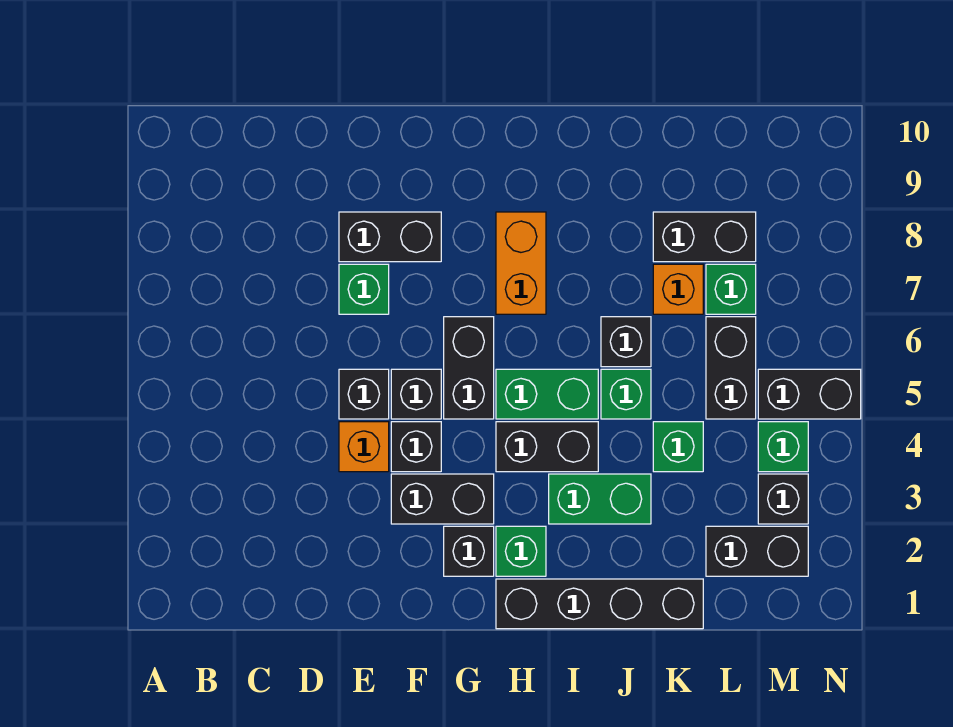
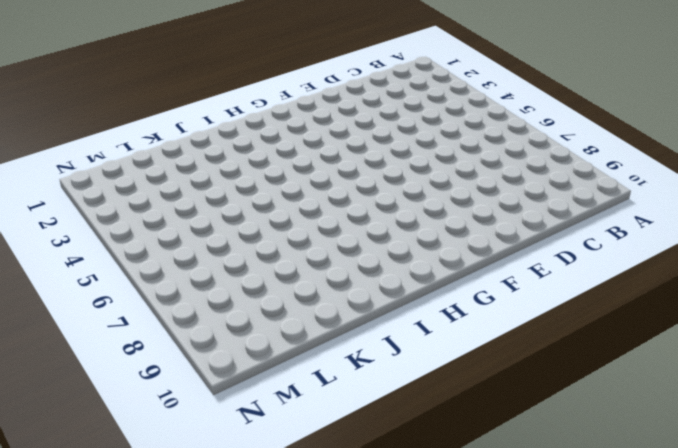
none -> orange 1x1 brick [339,422,389,472]
none -> black 1x1 brick [339,369,389,419]
none -> green 1x1 brick [339,264,389,314]

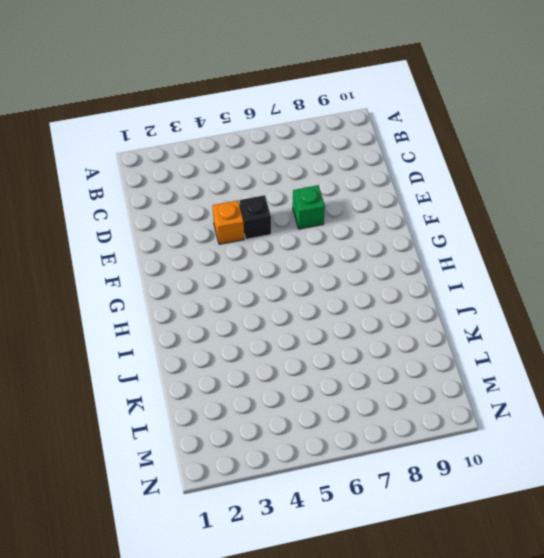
none -> black 1x2 brick [339,212,441,262]
none -> black 1x2 brick [391,474,494,524]
none -> black 1x1 brick [391,422,441,472]

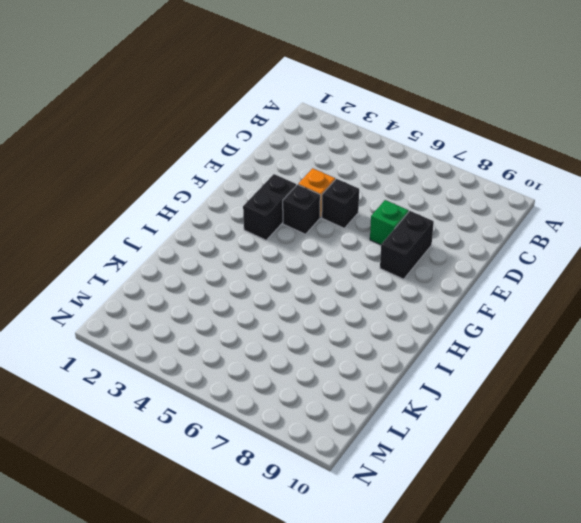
none -> black 1x1 brick [391,369,441,419]
none -> black 1x1 brick [444,526,494,576]
none -> black 1x2 brick [444,317,494,419]

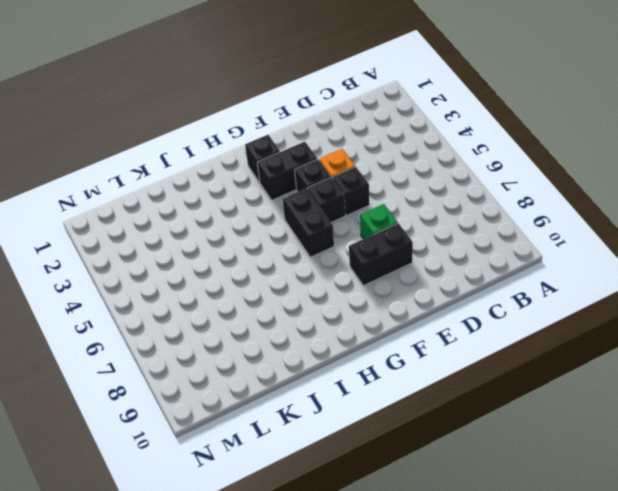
none -> black 1x4 brick [496,579,703,629]
none -> green 1x1 brick [496,526,546,576]
none -> black 1x2 brick [496,422,598,472]

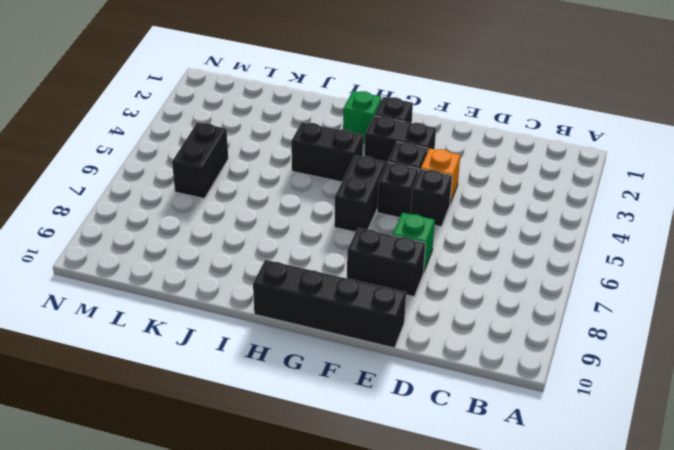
black 1x4 brick [253,260,406,348] -> black 1x4 brick moved to [496,579,703,629]
none -> green 1x2 brick [496,369,598,419]
none -> orange 1x2 brick [496,212,546,314]
none -> green 1x2 brick [549,474,651,524]

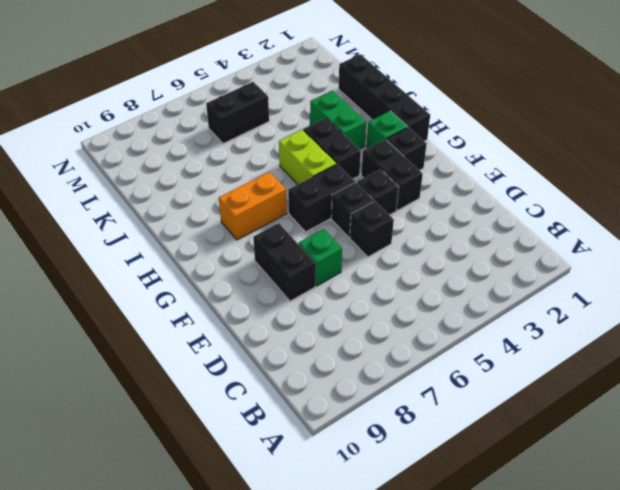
lime 1x2 brick [279,130,336,184] -> green 1x2 brick [496,369,598,419]
none -> orange 1x1 brick [339,422,389,472]
none -> green 1x1 brick [601,369,651,419]
none -> black 1x1 brick [601,317,651,367]

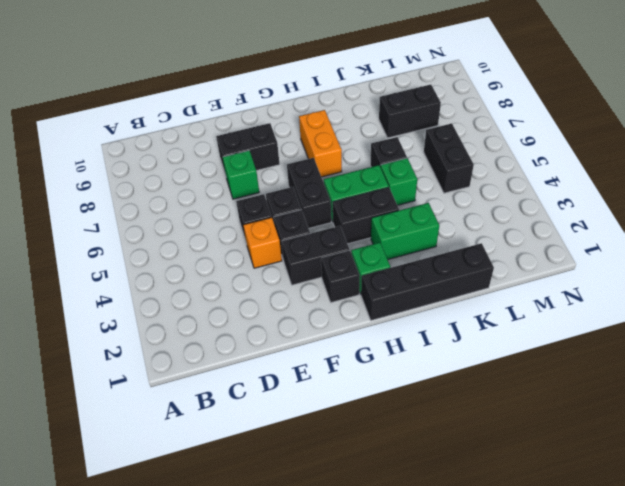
none -> green 1x1 brick [653,422,703,472]
none -> orange 1x1 brick [653,264,703,314]
none -> black 1x2 brick [706,526,808,576]

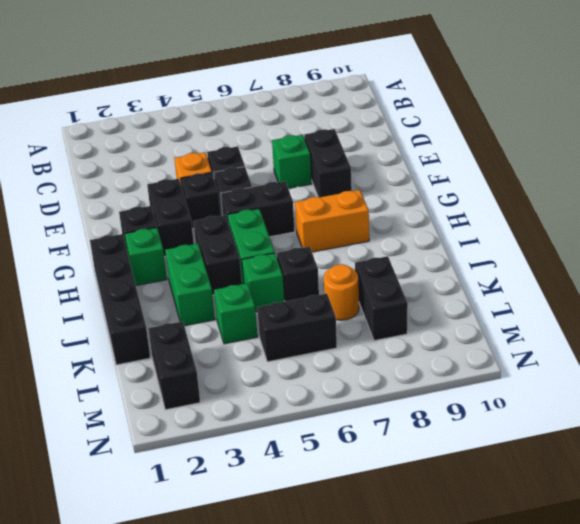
orange 1x1 round brick [324,264,359,320] -> orange 1x1 brick [653,264,703,314]
none -> green 1x1 brick [706,264,756,314]
none -> black 1x1 brick [758,474,808,524]
none -> green 1x1 brick [758,422,808,472]

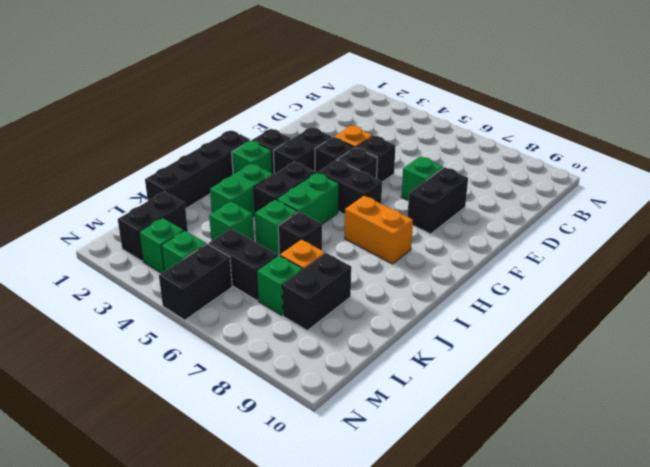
green 1x1 brick [139,218,184,273] -> black 1x1 brick [758,474,808,524]

